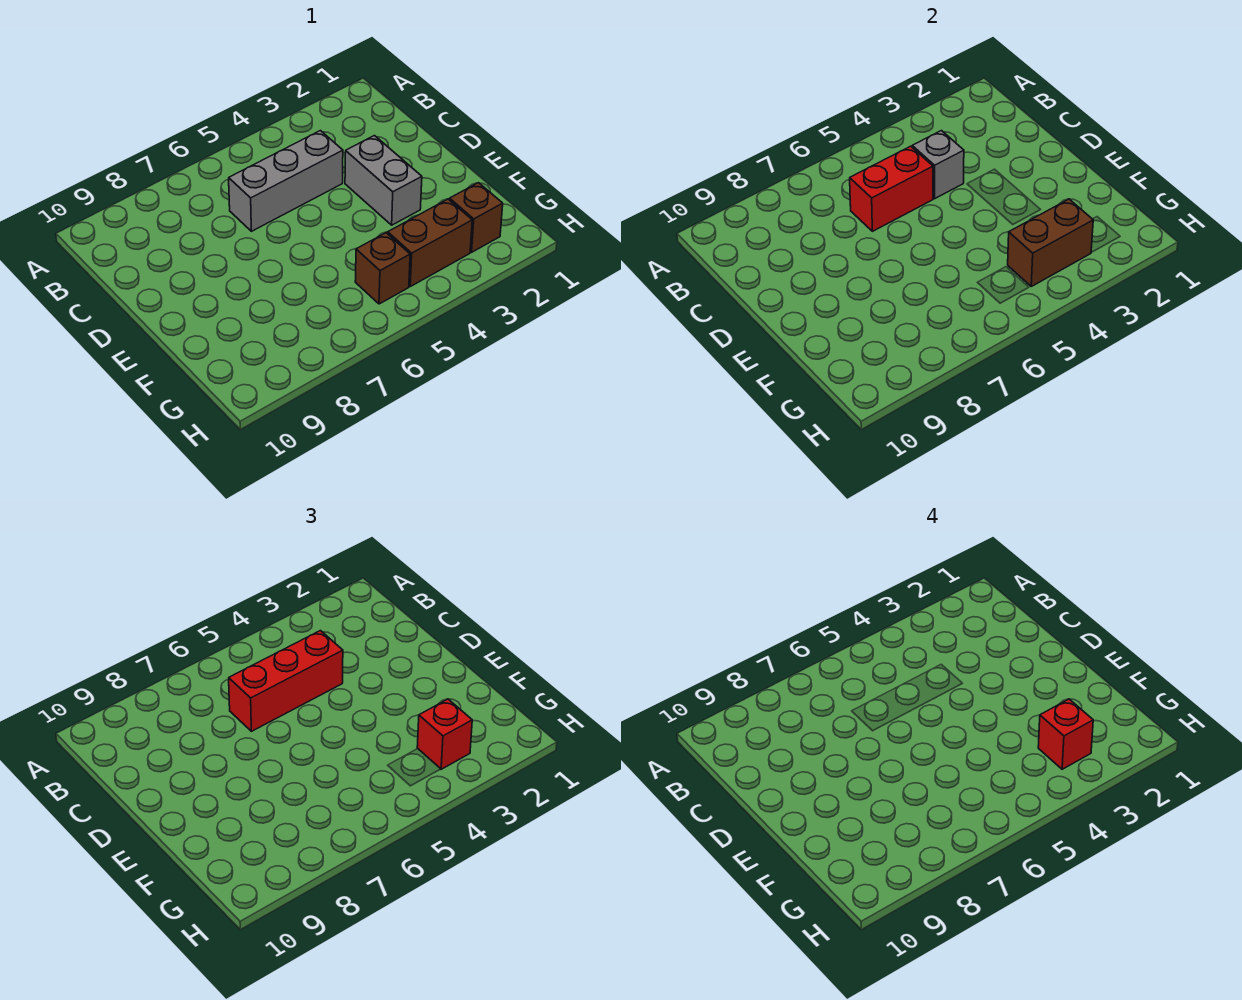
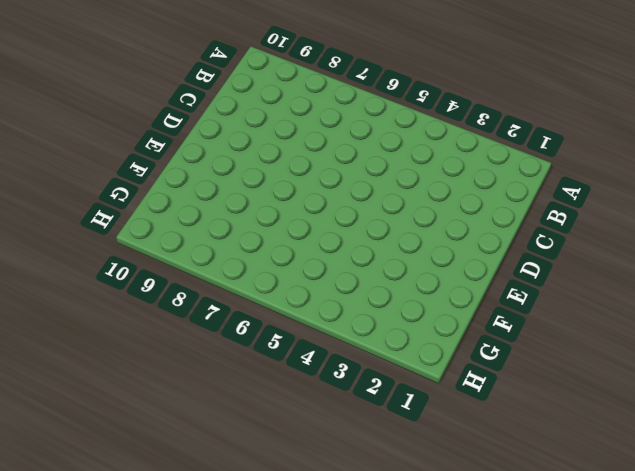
none -> grey 1x3 brick [229,131,343,231]
none -> grey 1x2 brick [345,136,422,225]

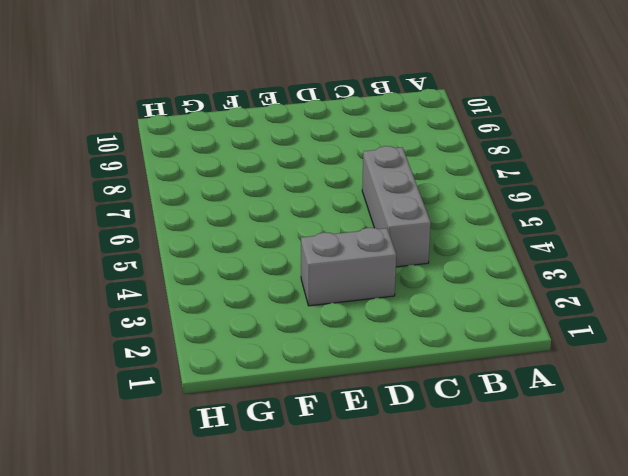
none -> brown 1x1 brick [450,183,503,252]
none -> brown 1x2 brick [388,199,472,286]

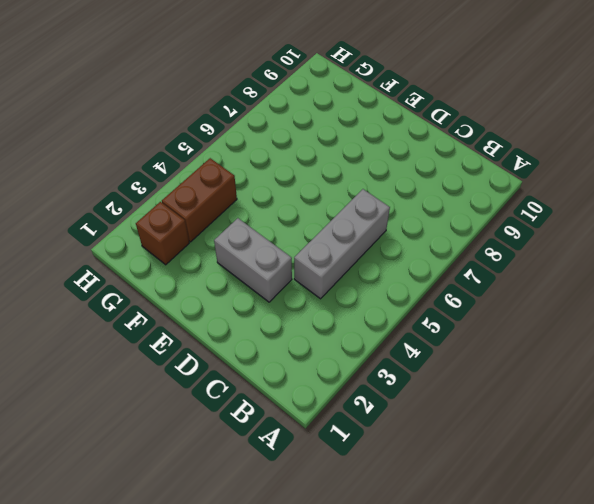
none -> brown 1x1 brick [355,233,410,304]
none -> grey 1x1 brick [912,131,964,199]

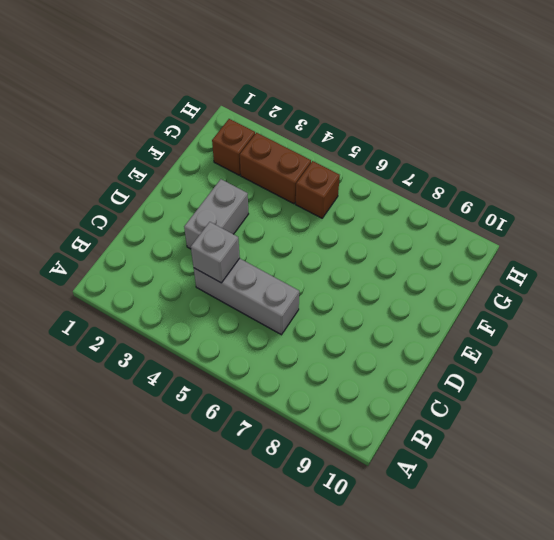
none -> red 1x2 brick [850,146,933,231]
none -> brown 1x2 brick [1008,199,1093,286]

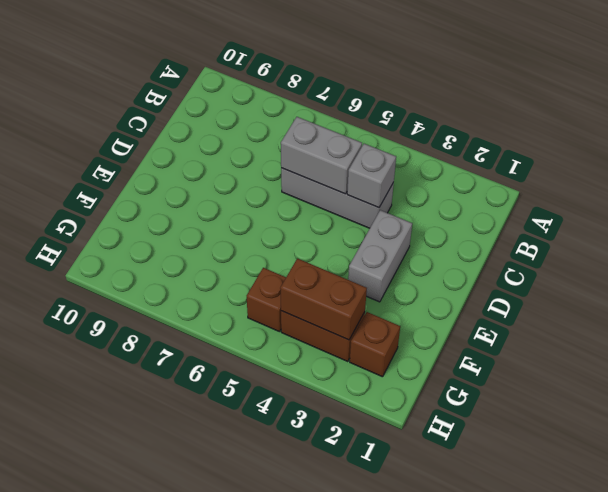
grey 1x2 brick [281,117,362,194] -> red 1x2 brick [850,146,933,231]
none -> red 1x3 brick [229,631,343,731]
none -> red 1x1 brick [417,699,472,769]

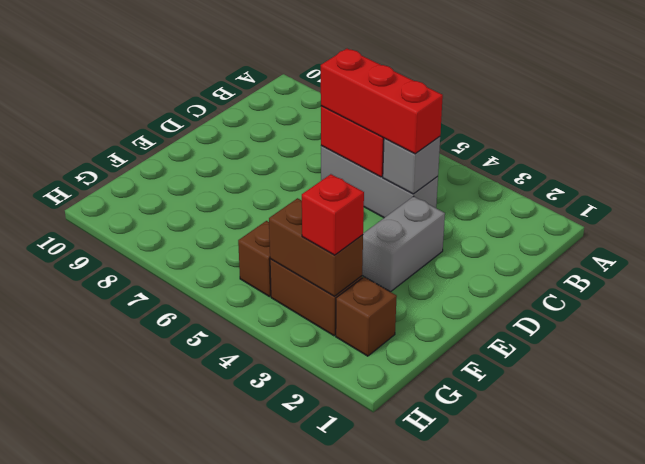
none -> red 1x1 brick [1038,699,1093,769]

